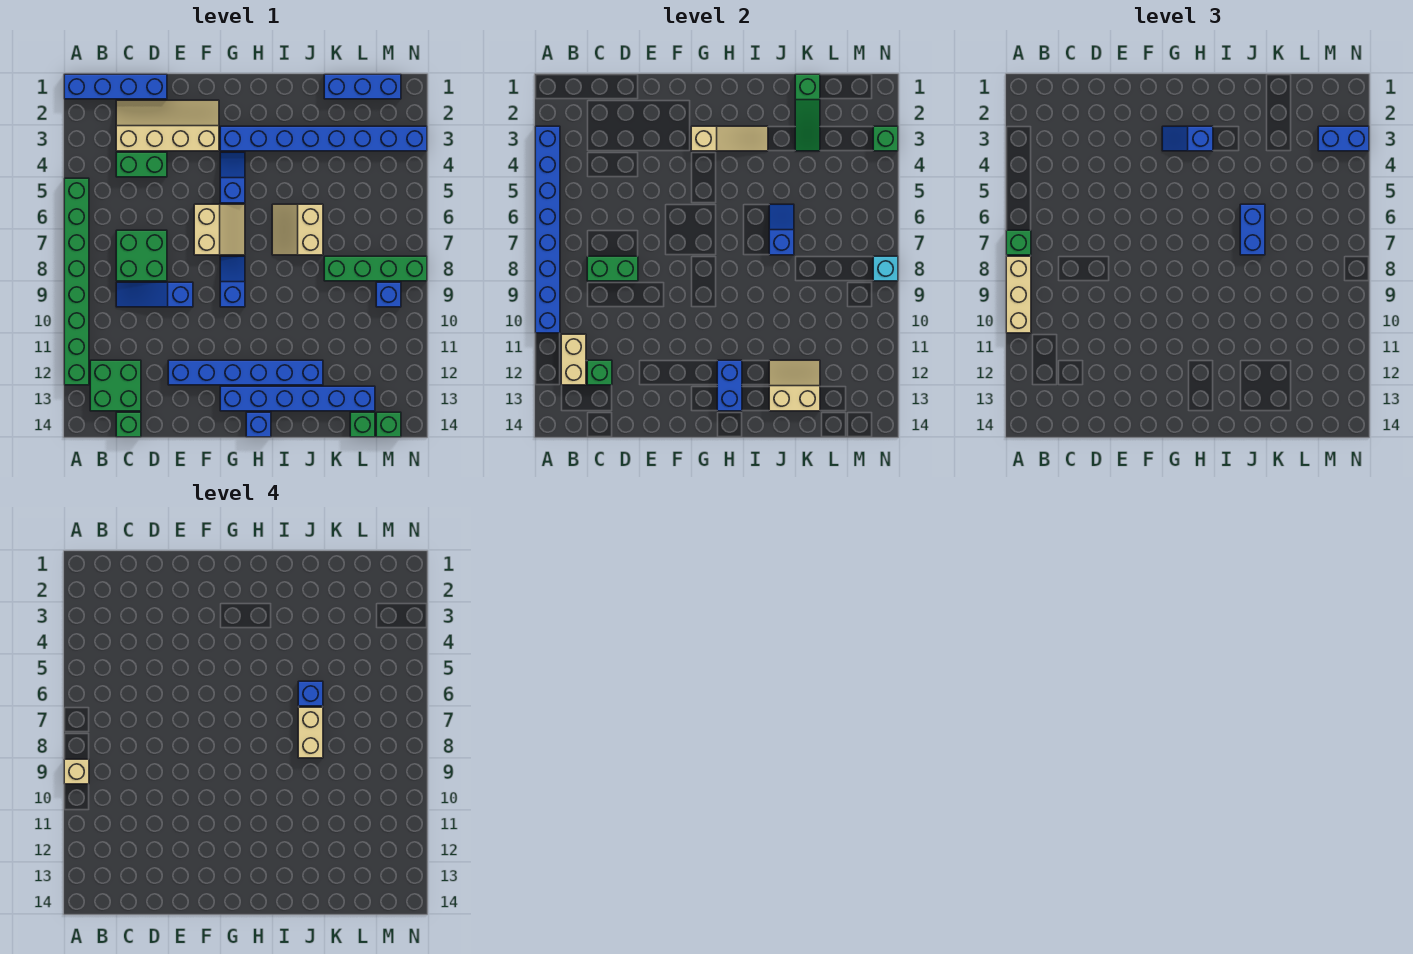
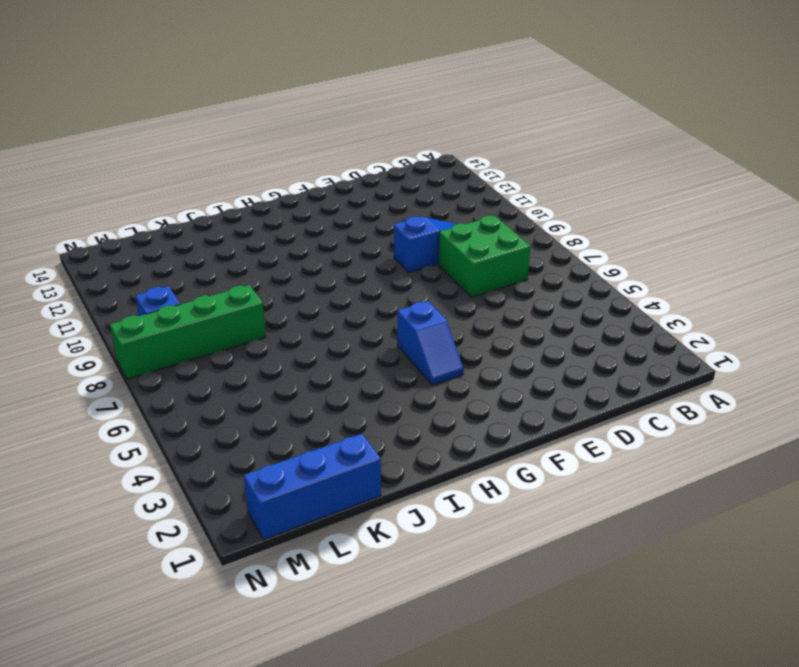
none -> blue 1x4 brick [64,74,167,99]
none -> green 1x8 brick [64,178,89,385]
none -> green 2x2 brick [90,360,141,411]
none -> tan 2x4 slope [116,100,219,151]

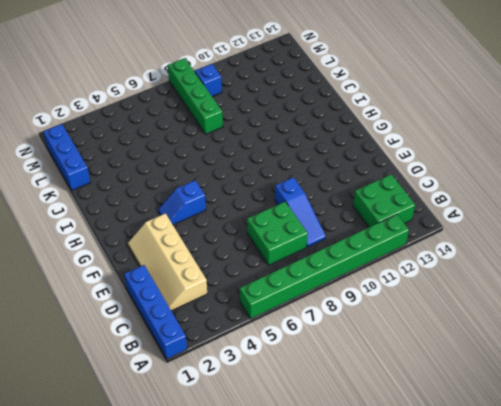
none -> green 1x2 brick [116,152,167,177]
none -> green 1x1 brick [116,412,141,437]
none -> blue 1x6 brick [168,360,323,385]
none -> tan 2x2 slope [194,204,245,255]

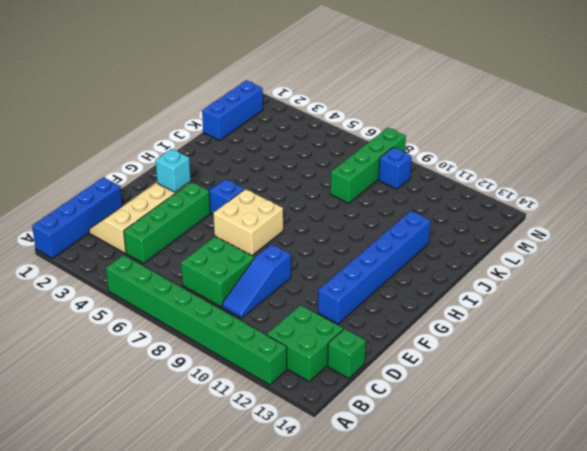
green 1x4 brick [124,182,210,264] -> green 1x2 brick [116,152,167,177]
cyan 1x1 brick [156,149,191,192] -> cyan 1x1 brick moved to [873,256,898,281]
tan 2x2 brick [213,189,283,256] -> tan 2x2 slope [194,204,245,255]
none -> blue 1x8 brick [220,126,427,151]
none -> blue 1x2 slope [220,256,245,307]
none -> blue 1x6 brick [220,386,375,411]
none -> blue 1x1 brick [246,412,271,437]

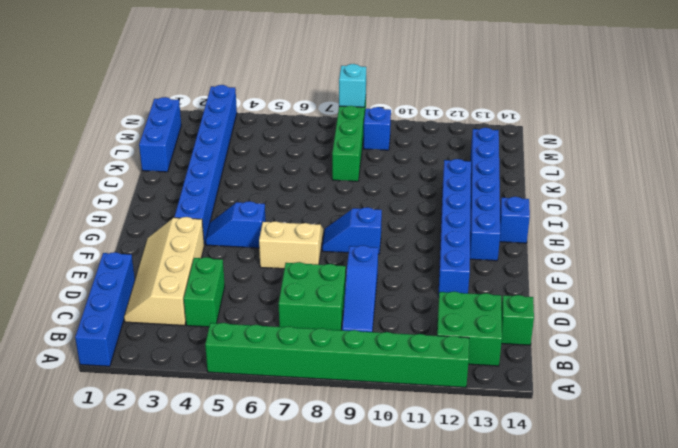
none -> tan 2x2 slope [272,204,323,255]
none -> green 1x1 brick [350,412,375,437]
none -> green 1x1 brick [376,412,401,437]
none -> blue 1x8 brick [535,126,560,333]

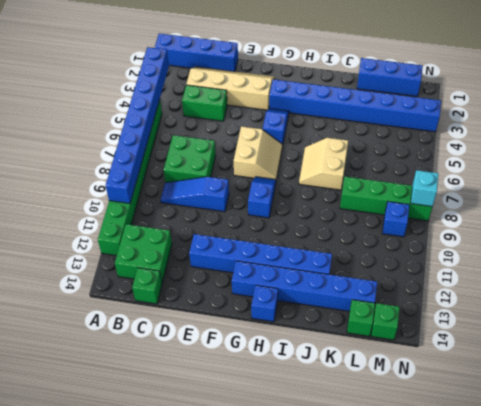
none -> tan 1x2 brick [561,334,586,385]
none -> green 1x2 brick [587,256,638,281]
none -> green 1x1 brick [587,360,612,385]
none -> tan 1x3 slope [691,126,768,151]

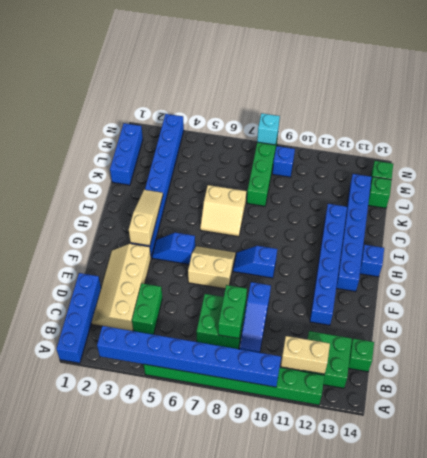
none -> green 1x1 brick [587,360,612,385]
none -> blue 1x2 brick [717,360,742,411]
none -> blue 1x2 slope [769,204,794,255]
none -> tan 2x2 slope [769,360,820,411]

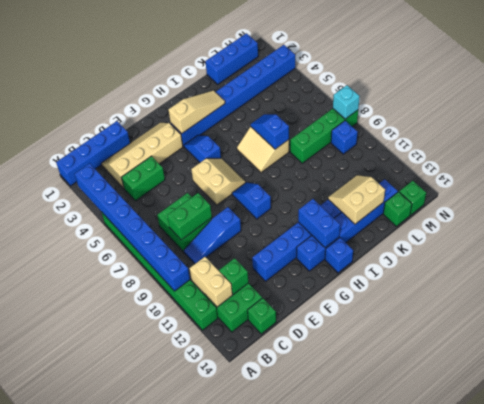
none -> green 1x3 slope [795,74,820,151]
none -> green 1x1 brick [873,126,898,151]
none -> green 1x1 brick [1006,230,1031,255]
none -> tan 1x3 brick [1006,256,1031,333]

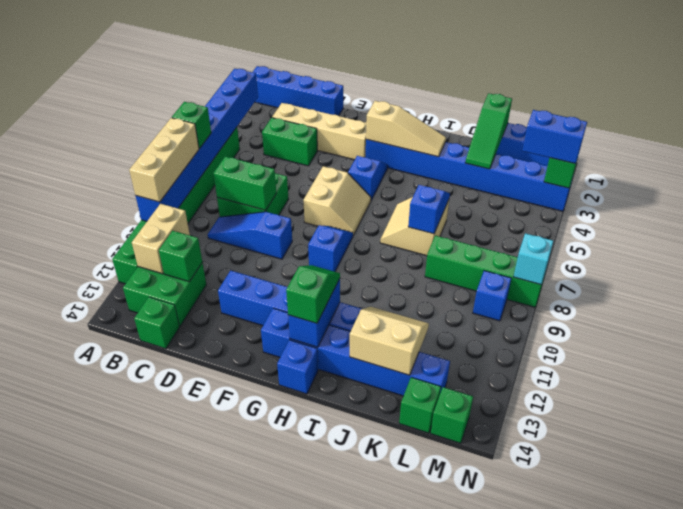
green 1x2 slope [286,265,340,323] -> none
none -> blue 1x2 slope [1162,126,1213,151]
none -> blue 1x2 brick [1240,204,1265,255]
none -> tan 1x1 brick [64,759,89,784]
none -> blue 1x1 brick [298,681,323,706]

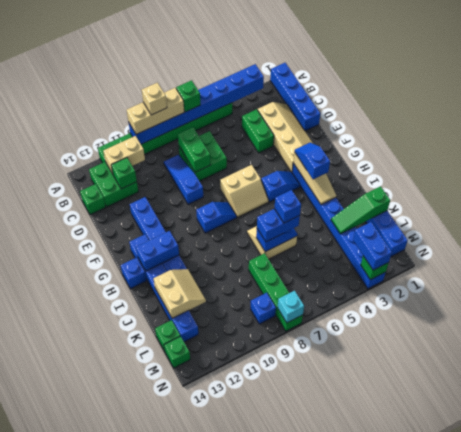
none -> tan 1x2 brick [298,707,323,758]

